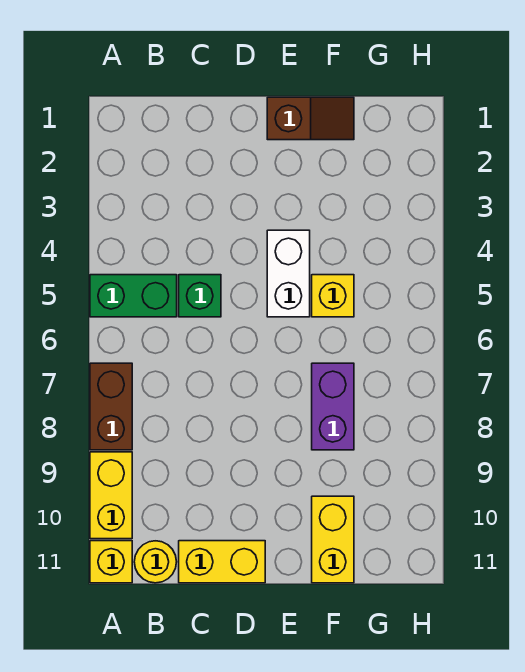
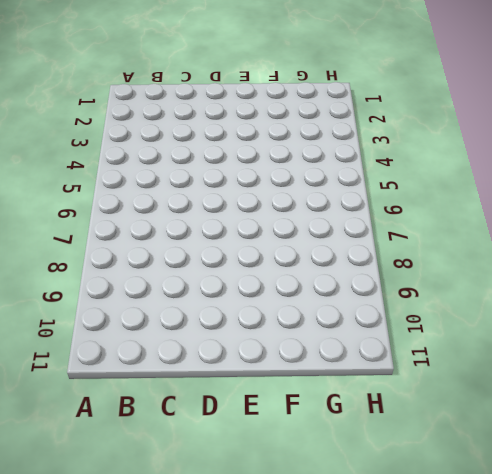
none -> green 1x2 brick [90,275,177,317]
none -> brown 1x2 brick [90,363,132,450]
none -> yellow 1x2 brick [90,452,132,539]

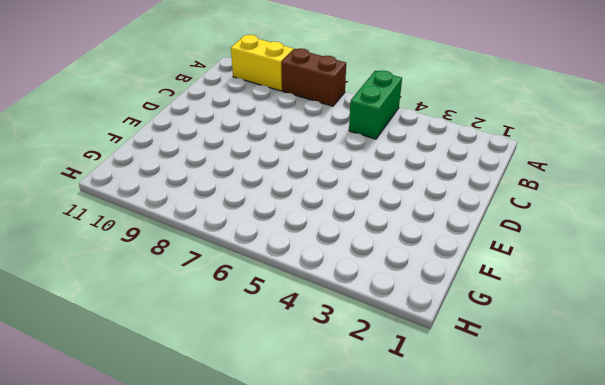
none -> yellow 1x1 brick [90,541,132,583]
none -> yellow 1x1 round brick [134,541,177,583]
none -> green 1x1 brick [179,275,221,317]

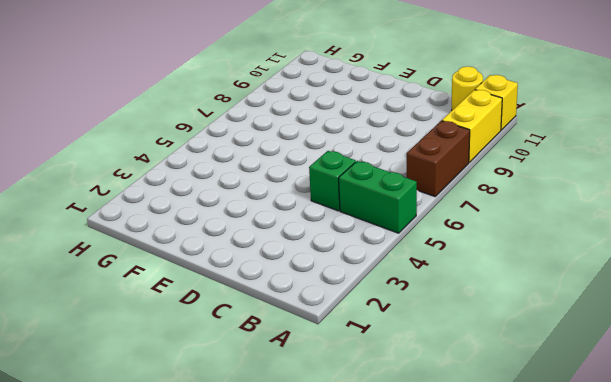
none -> yellow 1x2 brick [179,541,265,583]
none -> brown 1x2 slope [267,97,354,140]
none -> white 1x2 brick [267,230,310,317]

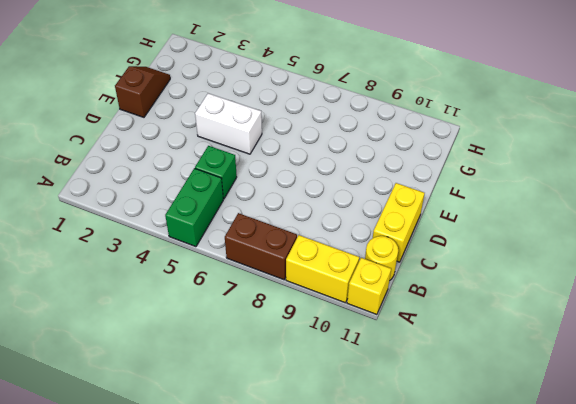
none -> yellow 1x1 brick [312,275,354,317]
none -> purple 1x2 brick [312,363,354,450]
none -> yellow 1x2 brick [312,496,354,583]

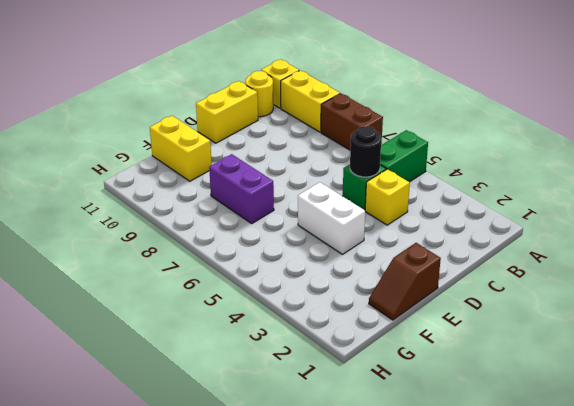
yellow 1x1 brick [365,169,410,225] -> yellow 1x1 brick moved to [312,275,354,317]
black 1x1 round brick [350,126,381,177] -> none

